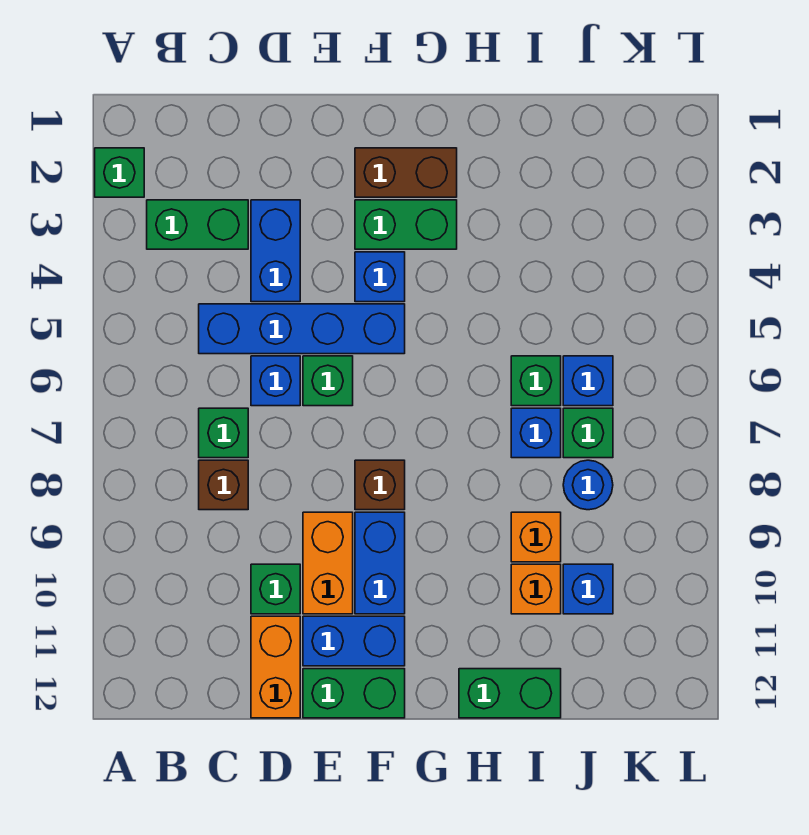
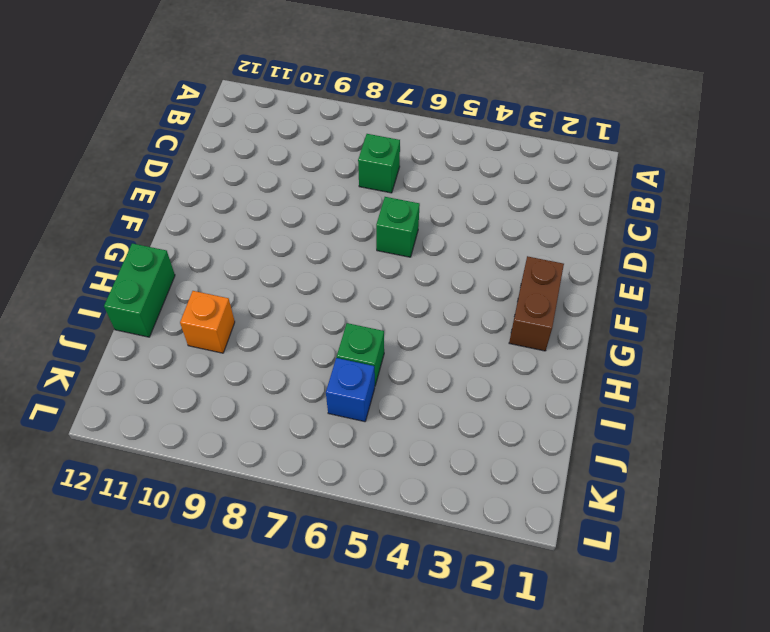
none -> green 1x1 brick [95,148,144,197]
none -> green 1x2 brick [147,200,248,249]
none -> blue 1x4 brick [199,304,405,354]

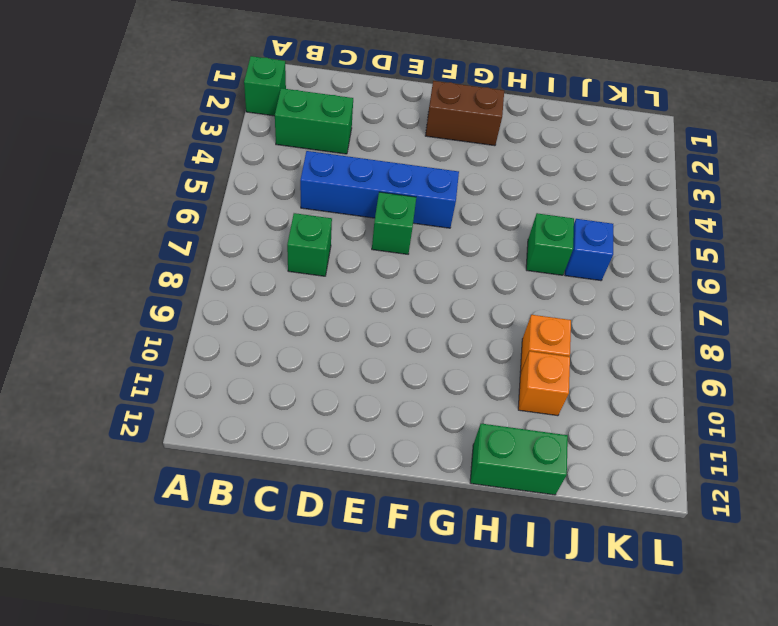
none -> brown 1x1 brick [199,460,248,510]
none -> blue 1x2 brick [251,200,300,302]
none -> blue 1x1 brick [251,356,300,406]

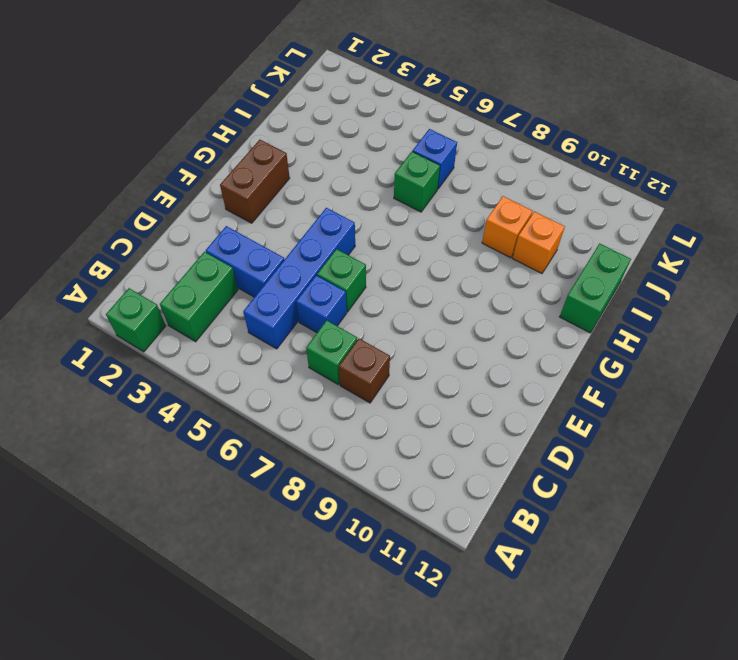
none -> green 1x1 brick [251,564,300,614]
none -> orange 1x2 brick [251,616,300,718]
none -> orange 1x2 brick [303,512,353,614]

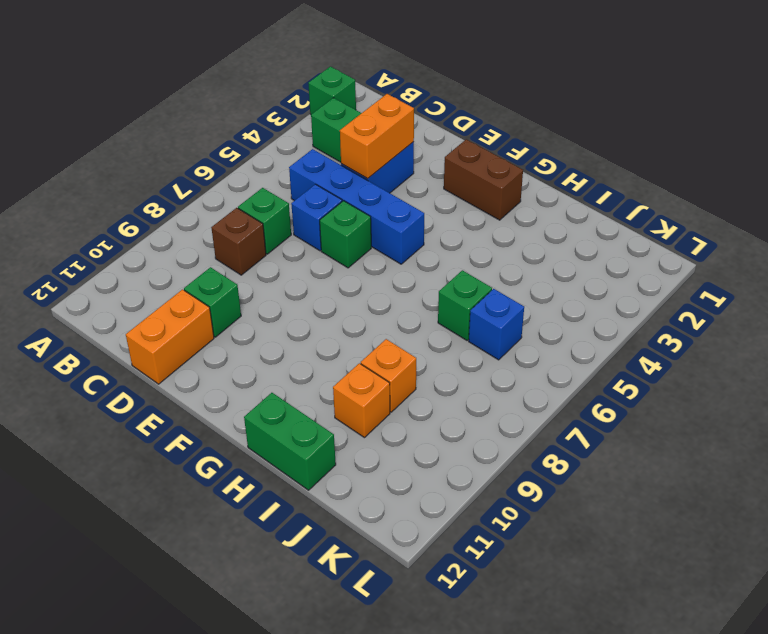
orange 1x2 brick [340,94,414,179] -> orange 1x2 brick moved to [303,512,353,614]
none -> blue 1x2 brick [303,616,405,666]
none -> green 1x2 brick [303,669,405,718]
none -> green 1x2 brick [355,200,457,249]

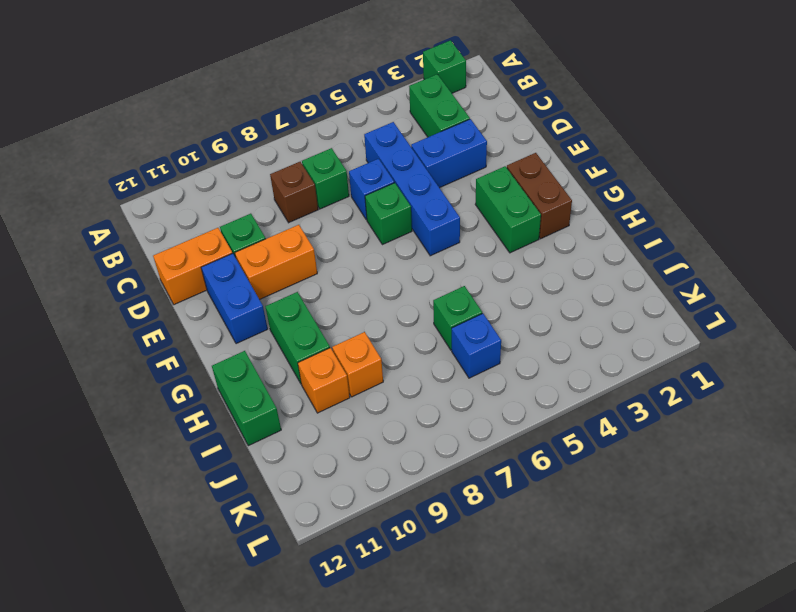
green 1x2 brick [265,292,330,383] -> green 1x2 brick moved to [303,669,405,718]
none -> blue 1x1 brick [355,252,405,302]
none -> brown 1x1 brick [355,460,405,510]
none -> blue 1x2 brick [355,512,405,614]

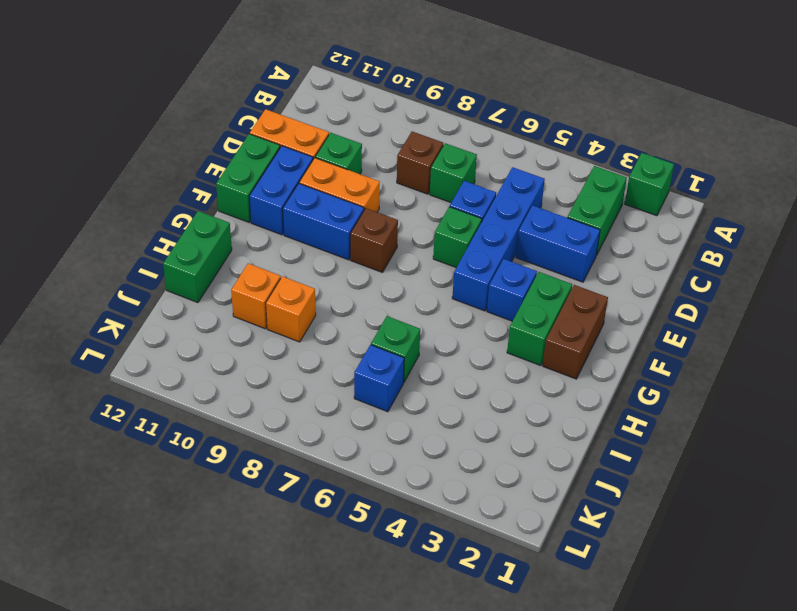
none -> blue 1x1 brick [511,408,561,458]
none -> green 1x1 brick [563,408,613,458]
none -> blue 1x1 round brick [563,460,613,510]

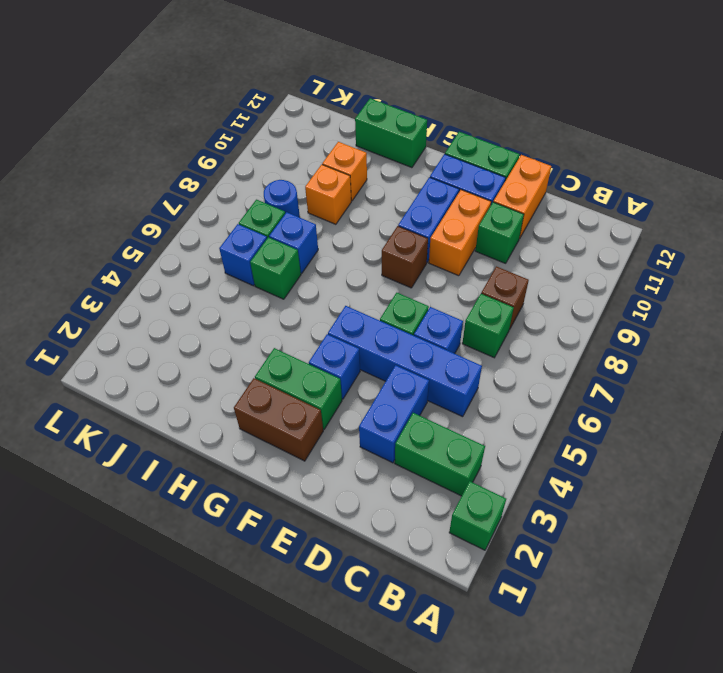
none -> blue 1x1 brick [563,564,613,614]

